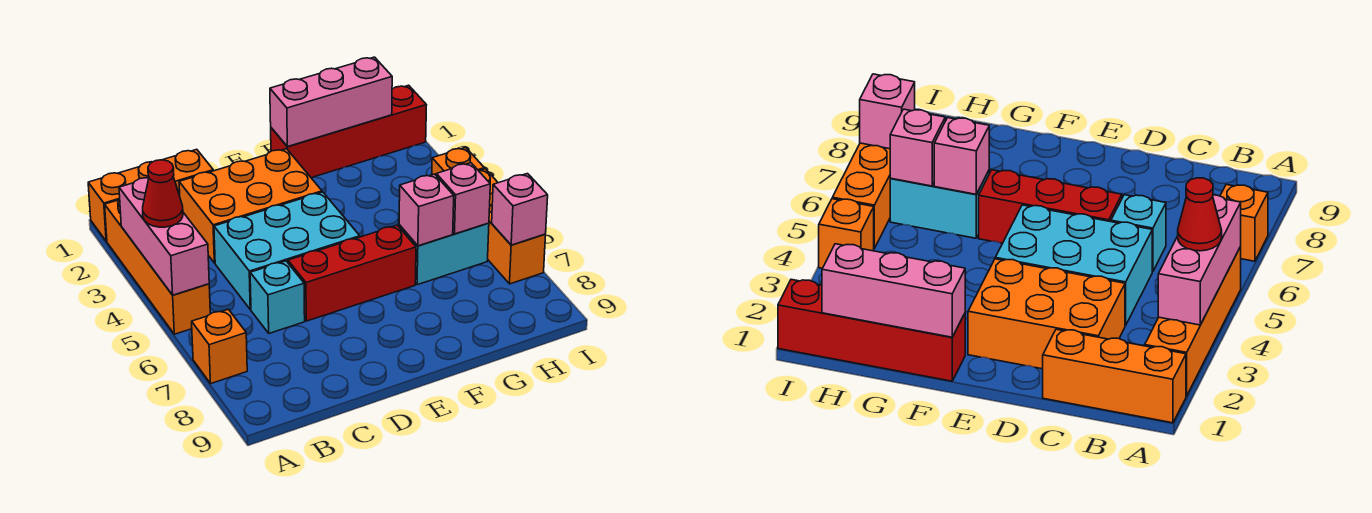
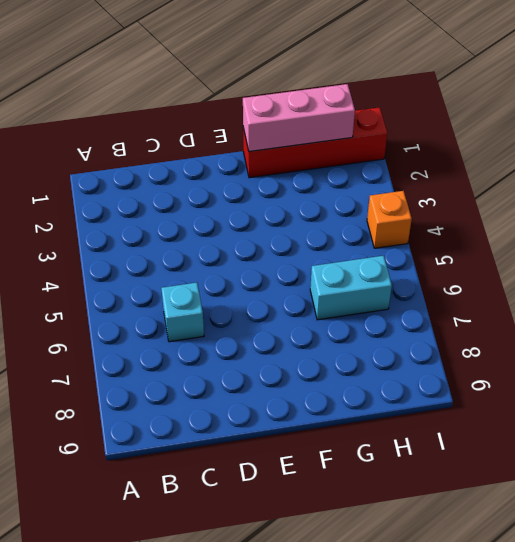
none -> orange 1x3 brick [88,149,213,241]
none -> orange 1x4 brick [105,200,210,334]
none -> orange 1x1 brick [192,309,247,384]

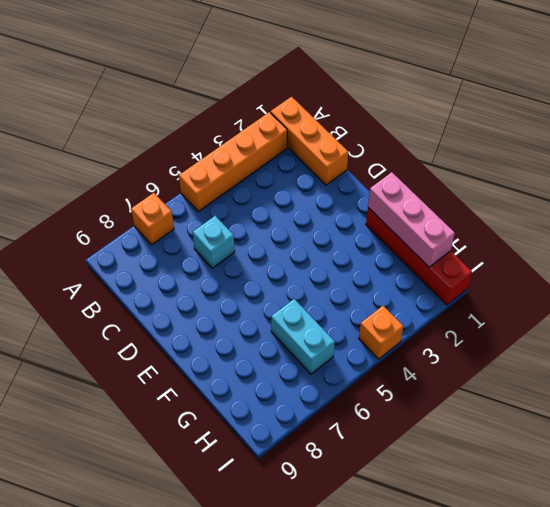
none -> orange 2x3 brick [179,149,322,263]
none -> cyan 2x3 brick [214,192,360,310]
none -> red 1x3 brick [288,225,416,321]

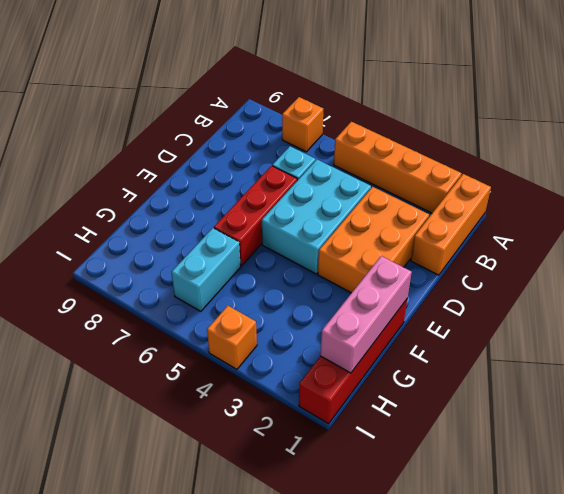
none -> orange 1x3 brick [478,169,546,284]
none -> pink 1x3 brick [119,178,209,295]
none -> pink 1x1 brick [399,174,454,246]

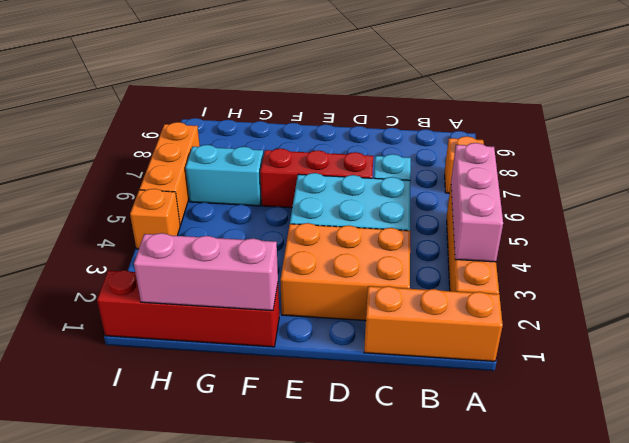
none -> pink 1x1 brick [399,174,454,246]
none -> pink 1x1 brick [436,163,490,234]
none -> pink 1x1 brick [492,174,548,245]

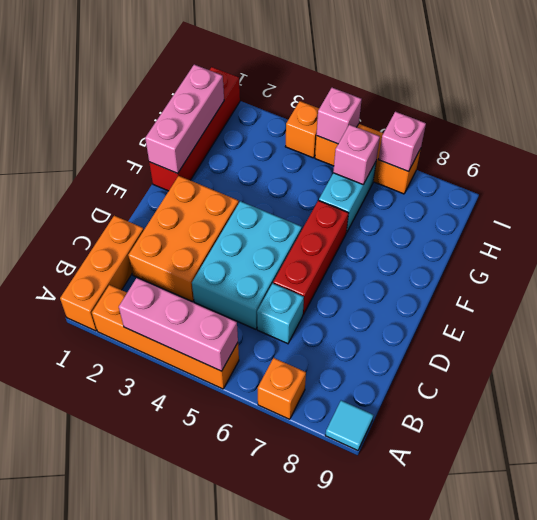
cyan 1x1 tile [325,400,373,450] -> none
pink 1x1 brick [317,88,362,144] -> pink 1x1 brick moved to [399,174,454,246]
none -> red 1x1 cone [143,160,183,227]

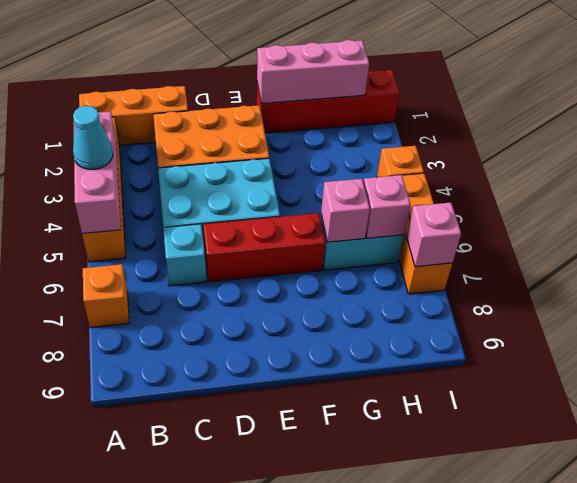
cyan 1x1 cone [73,106,113,169] -> red 1x1 cone [143,160,183,227]

